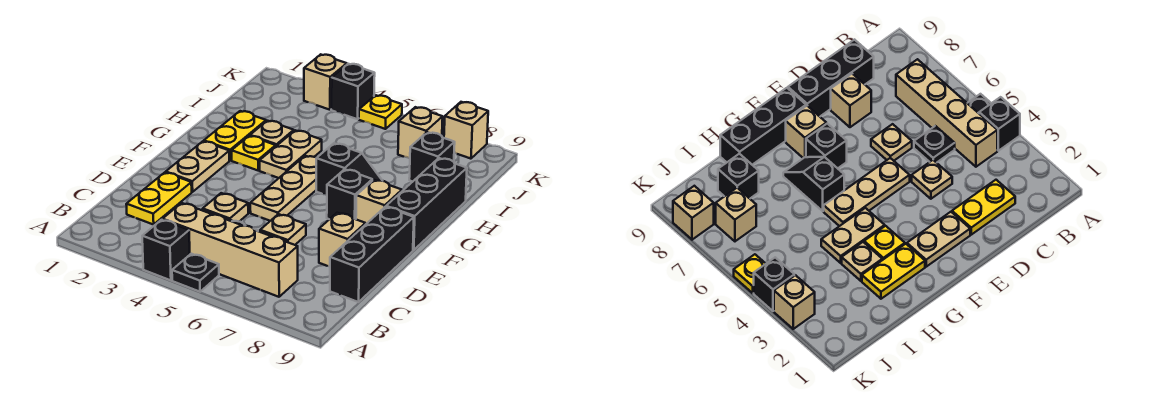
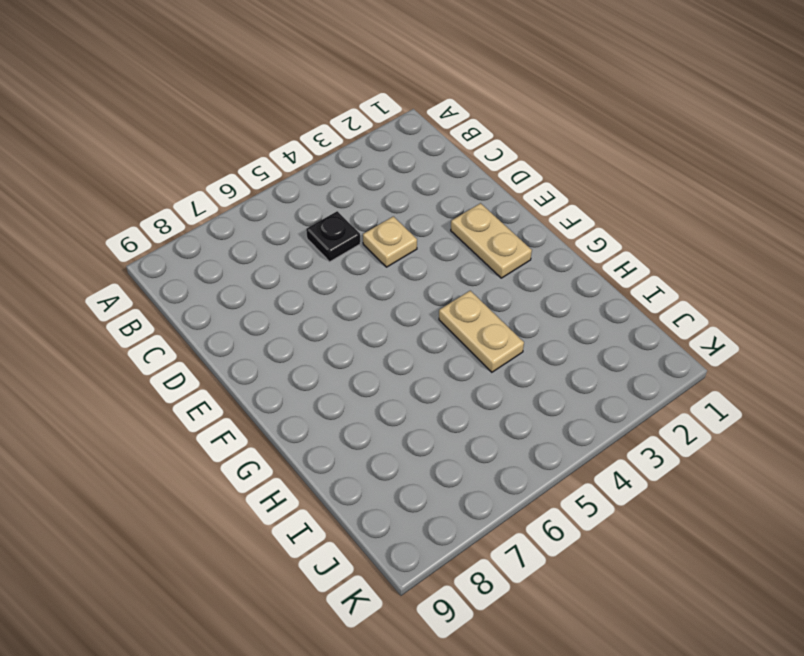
none -> black 1x1 brick [142,220,190,280]
none -> black 1x1 plate [172,254,219,292]
none -> tan 1x4 brick [163,203,298,297]

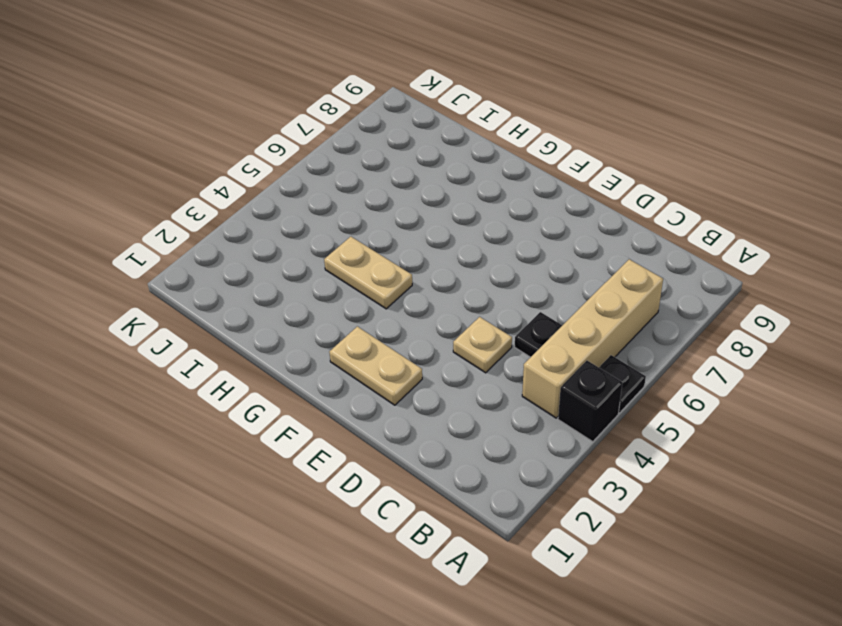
none -> yellow 1x2 plate [126,172,192,225]
none -> black 1x3 brick [330,207,414,302]
none -> tan 1x1 plate [260,214,306,245]

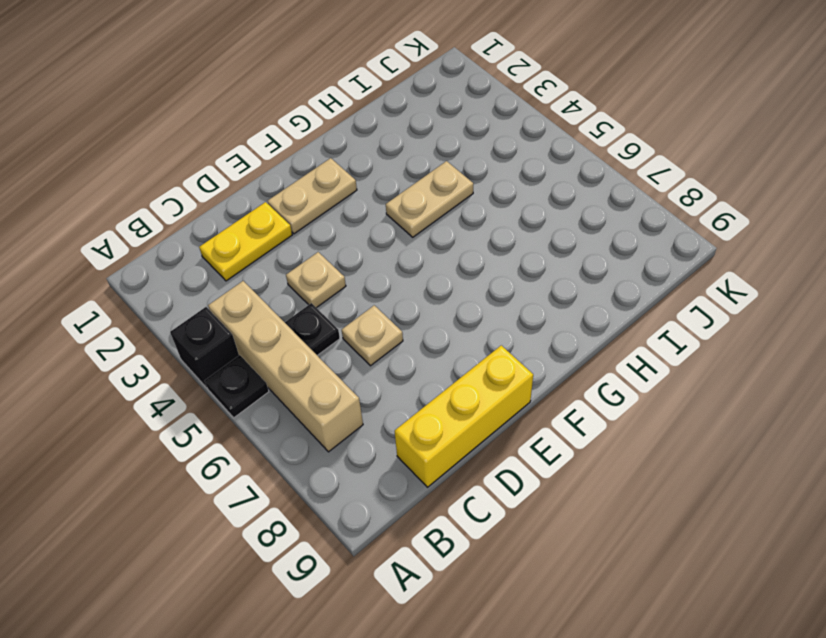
yellow 1x3 brick [395,345,533,487] -> black 1x3 brick [330,207,414,302]
none -> tan 1x1 brick [319,213,365,267]
none -> tan 1x3 plate [250,156,316,221]
none -> black 1x1 brick [327,169,372,219]

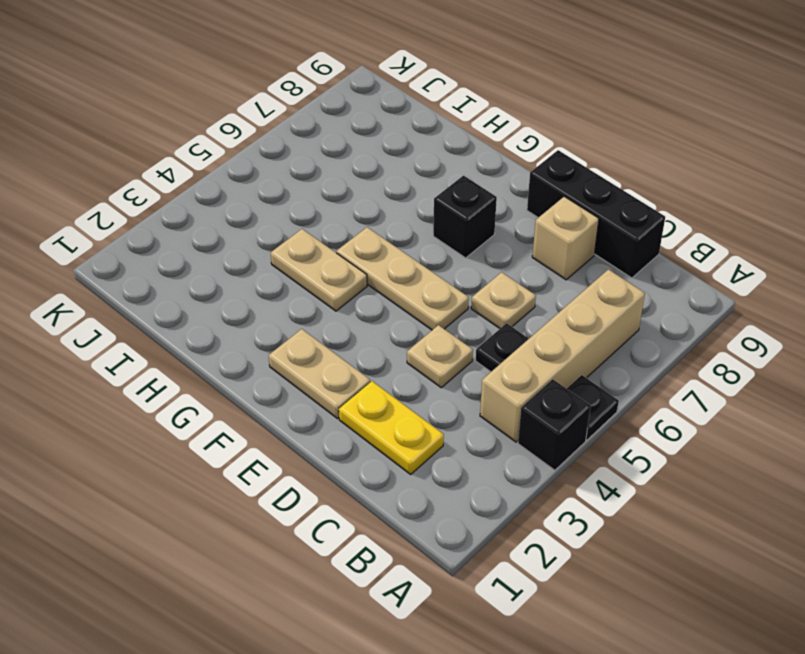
none -> tan 1x1 brick [356,180,402,225]
none -> black 1x3 brick [386,158,467,250]
none -> yellow 1x2 plate [204,111,266,160]

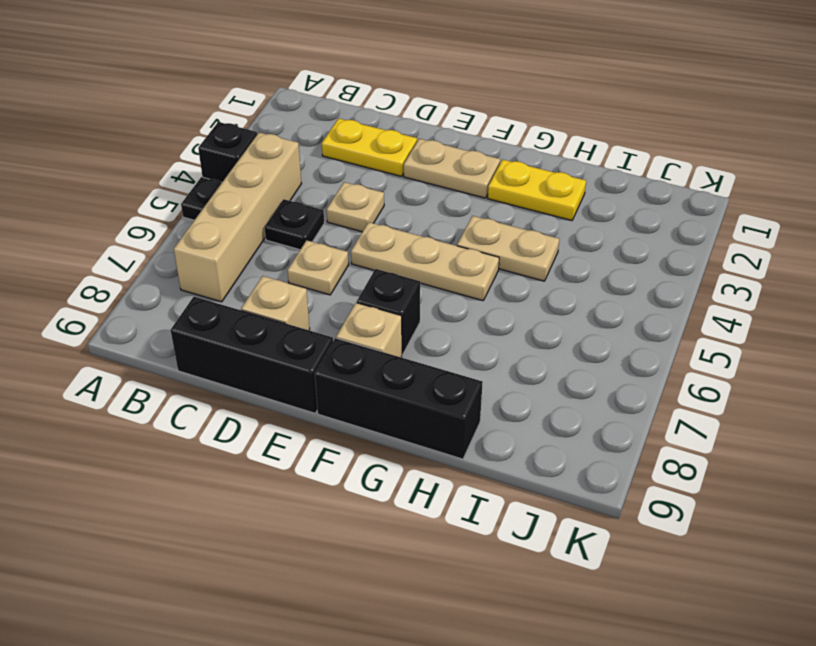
none -> yellow 1x1 plate [232,136,276,170]
none -> black 1x2 slope [316,143,382,195]
none -> tan 1x1 plate [250,121,294,146]

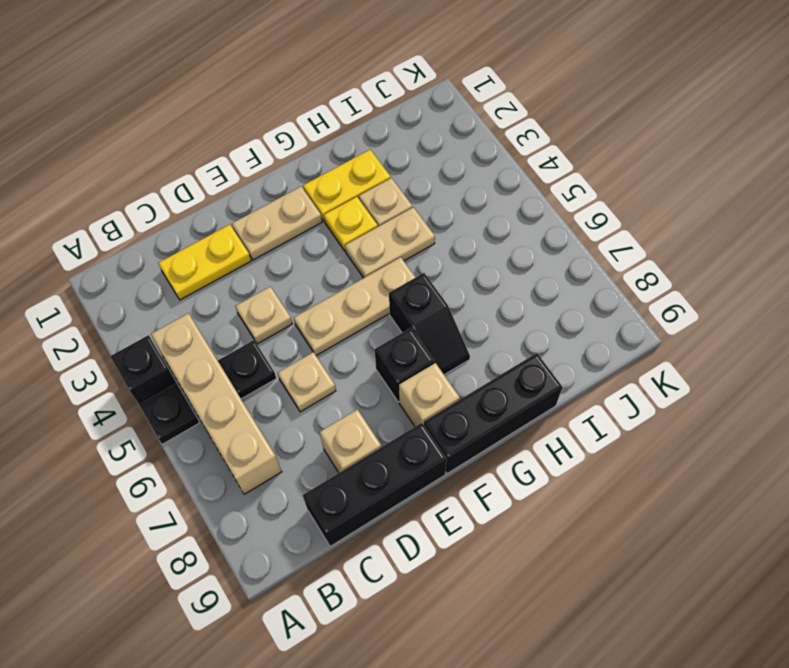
none -> black 1x1 brick [409,132,455,182]
none -> tan 1x1 brick [398,107,443,158]
none -> tan 1x1 brick [304,54,347,110]

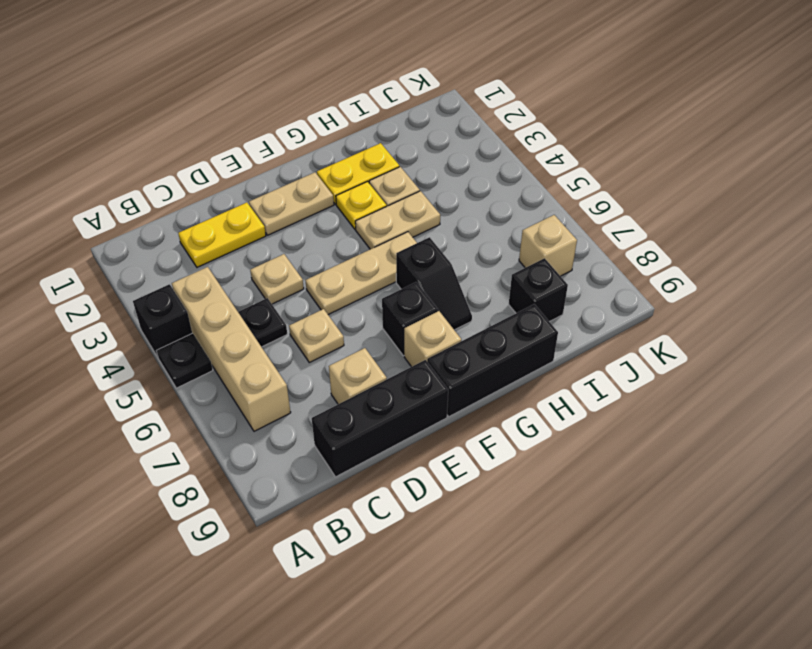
none -> tan 1x1 brick [304,54,347,110]
none -> black 1x1 brick [331,64,375,119]
none -> yellow 1x1 plate [359,95,402,129]

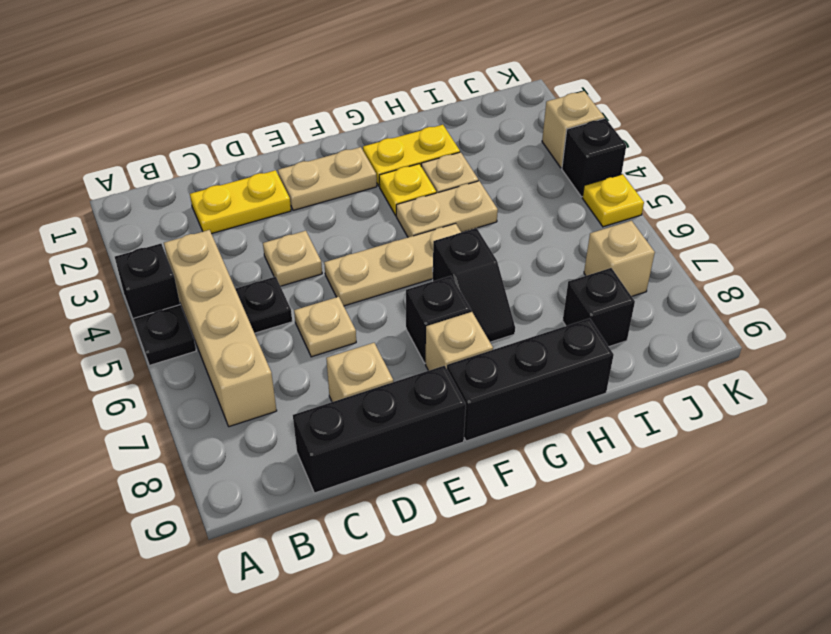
none -> tan 1x1 brick [444,102,488,159]

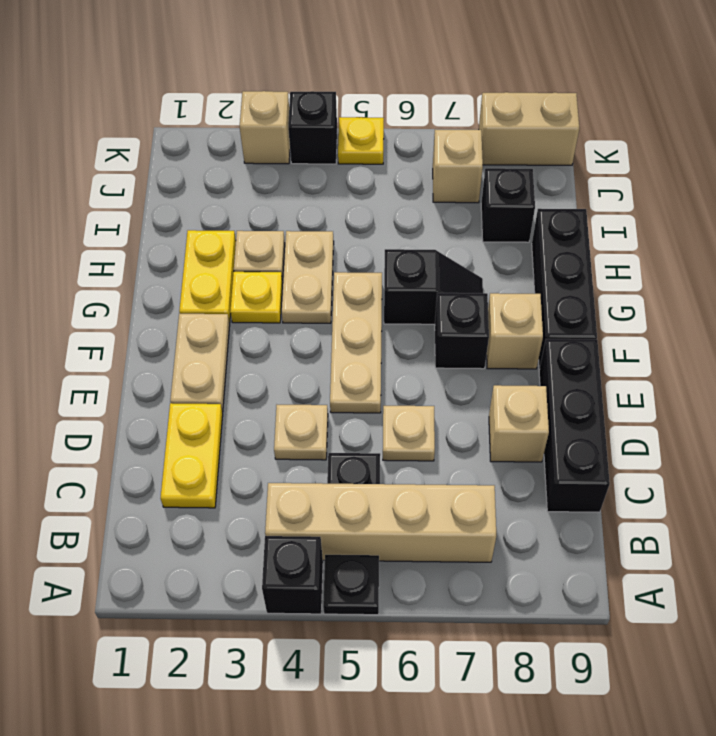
tan 1x2 brick [479,92,579,165] -> tan 1x1 brick [444,102,488,159]

